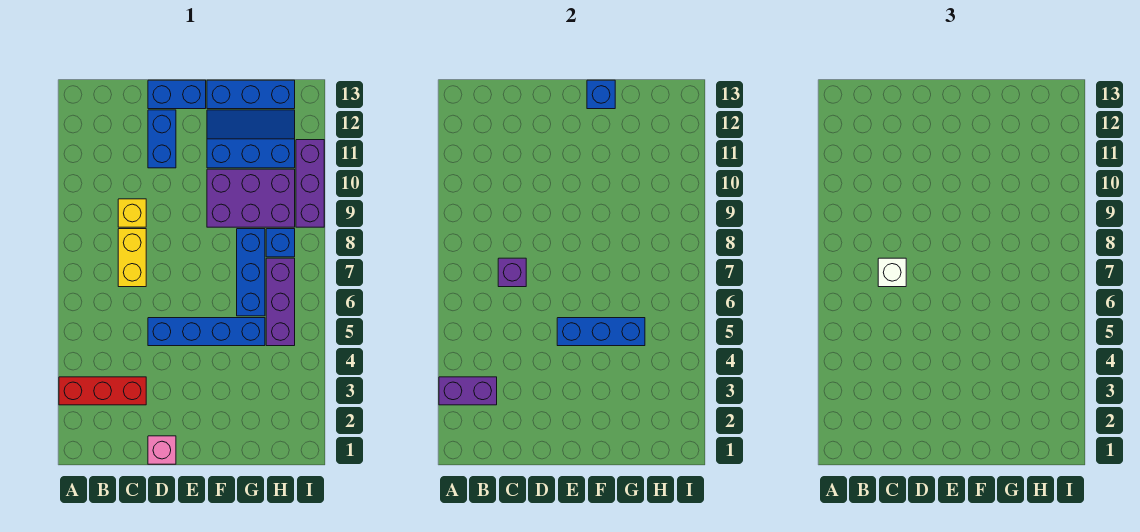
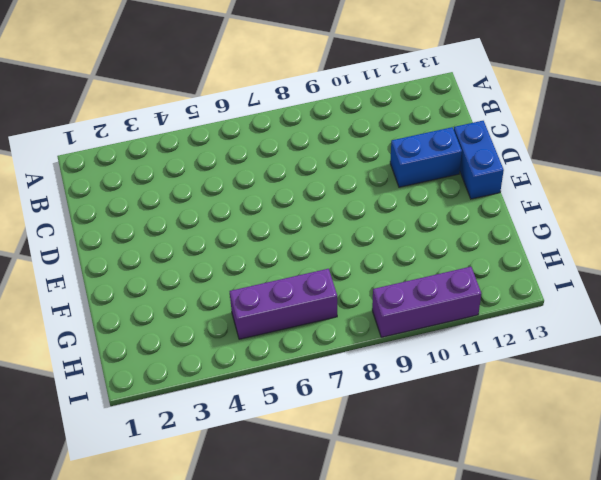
none -> red 1x3 brick [59,377,146,405]
none -> yellow 1x2 brick [118,229,146,287]
none -> yellow 1x1 brick [118,199,146,227]

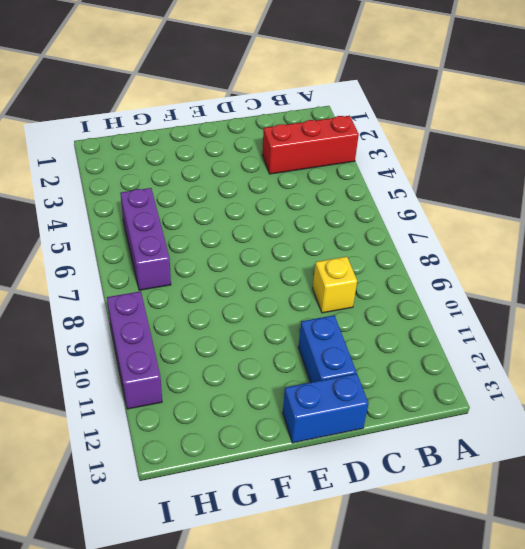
none -> yellow 1x2 brick [118,229,146,287]
none -> pink 1x1 brick [148,436,176,464]
none -> blue 1x4 brick [148,318,265,346]

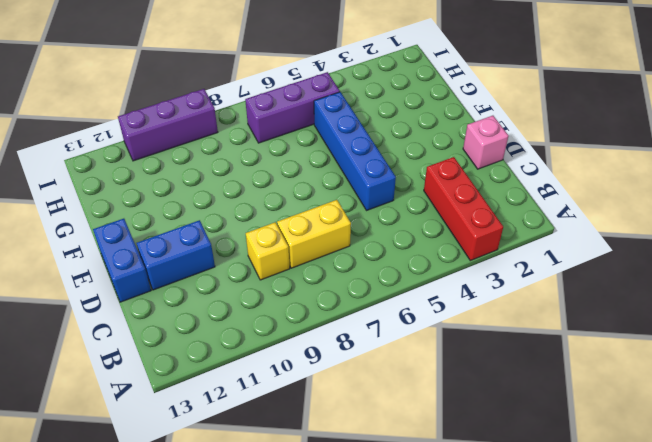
none -> purple 2x3 brick [207,169,295,227]
none -> blue 2x3 slope [207,110,295,168]
none -> blue 1x3 brick [207,80,295,109]

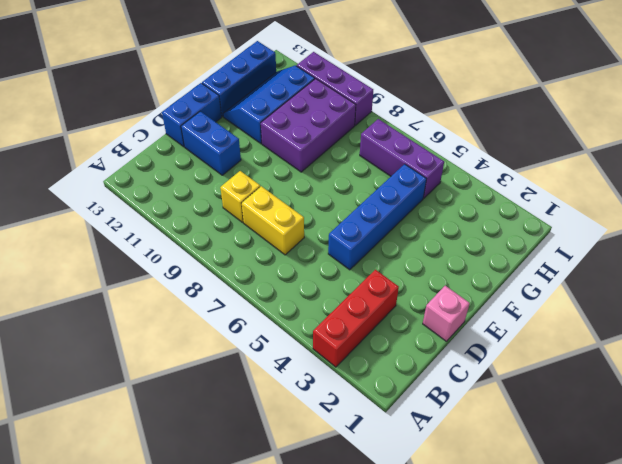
none -> blue 1x3 brick [237,229,265,316]
none -> blue 1x1 brick [266,229,295,257]
none -> purple 1x2 brick [439,377,497,405]

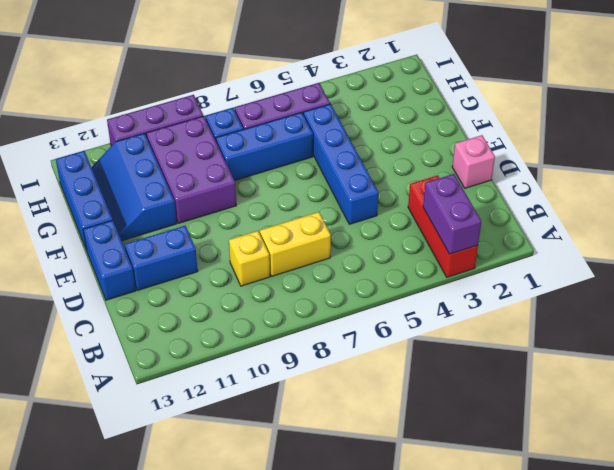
none -> purple 1x1 brick [498,258,526,287]
none -> blue 1x3 brick [557,318,645,346]
none -> blue 1x1 brick [587,80,615,109]

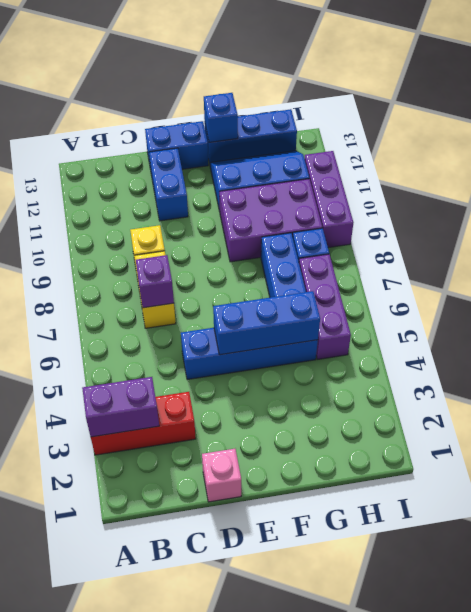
none -> white 1x1 brick [878,258,906,287]

